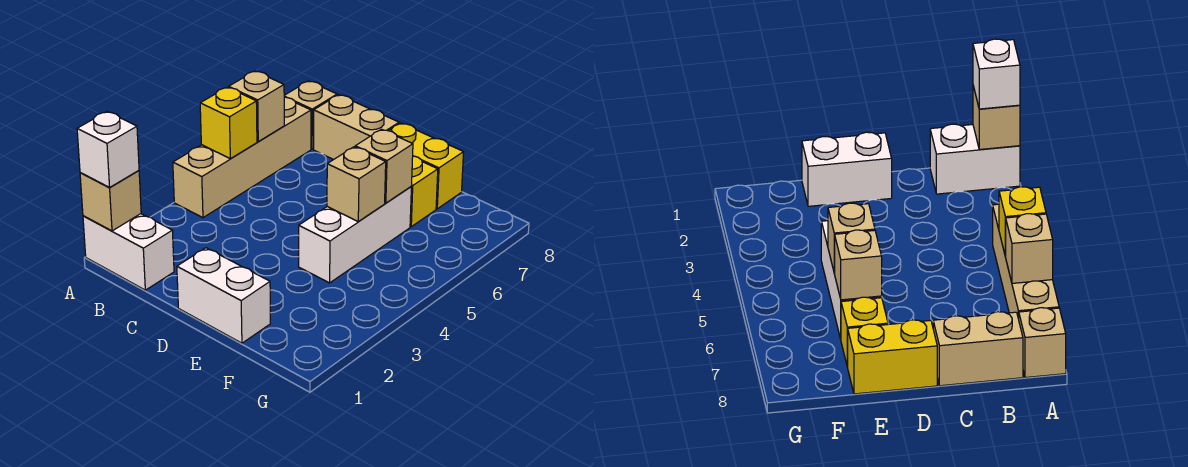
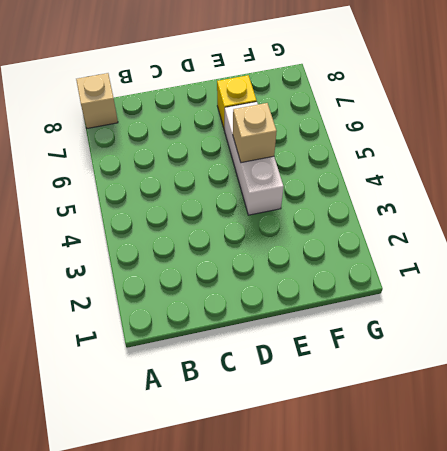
none -> white 1x2 brick [83,214,174,290]
none -> tan 1x4 brick [173,97,311,218]
none -> tan 1x2 brick [314,95,399,160]

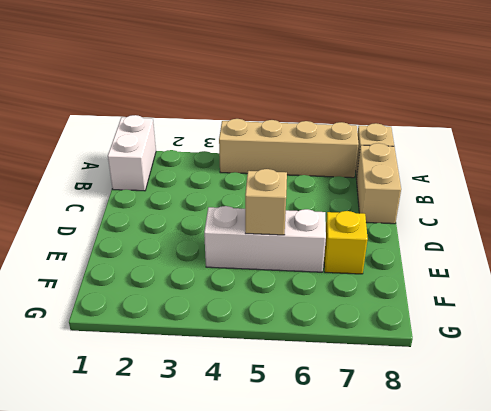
none -> white 1x2 brick [177,248,270,343]
none -> yellow 1x2 brick [389,123,464,209]
none -> tan 1x1 brick [80,171,141,231]

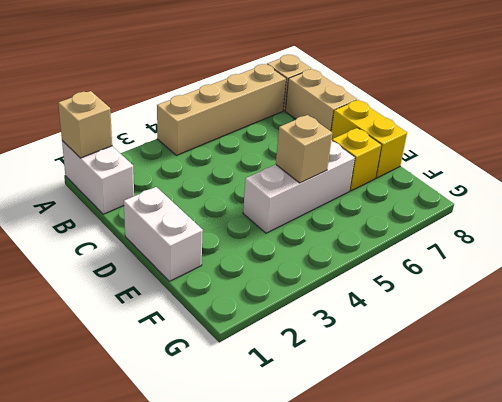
none -> yellow 1x1 brick [200,87,257,159]
none -> tan 1x1 brick [229,71,284,141]
none -> tan 1x1 brick [355,129,413,203]

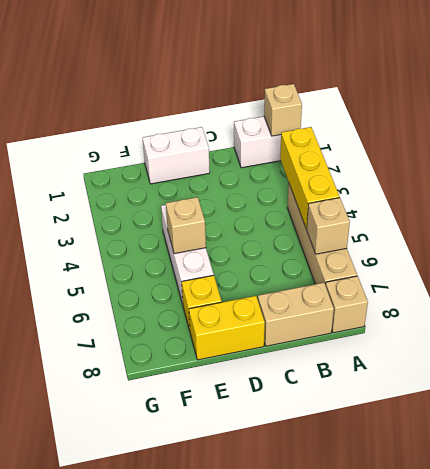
yellow 1x3 brick [280,127,340,229] -> yellow 1x1 brick [200,87,257,159]
none -> tan 1x1 brick [355,129,413,203]
none -> white 1x1 brick [77,112,139,187]

